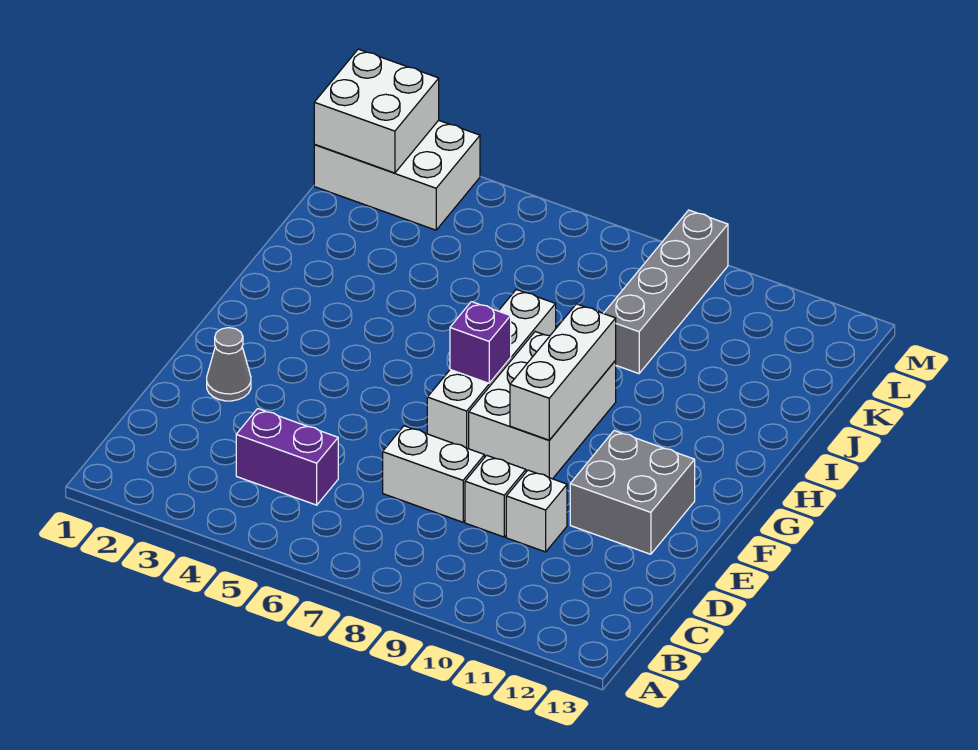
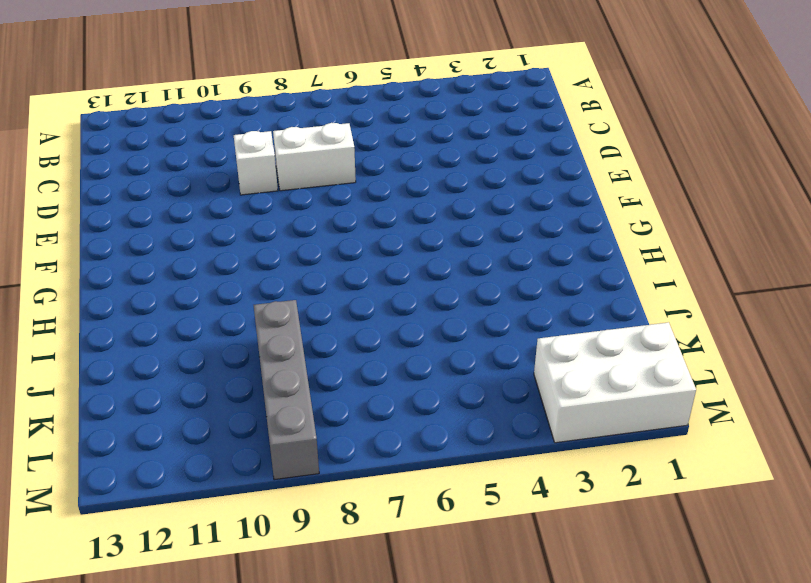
none -> purple 1x2 brick [236,409,338,505]
none -> white 1x1 brick [506,470,567,552]
none -> grey 1x1 cone [207,328,251,401]

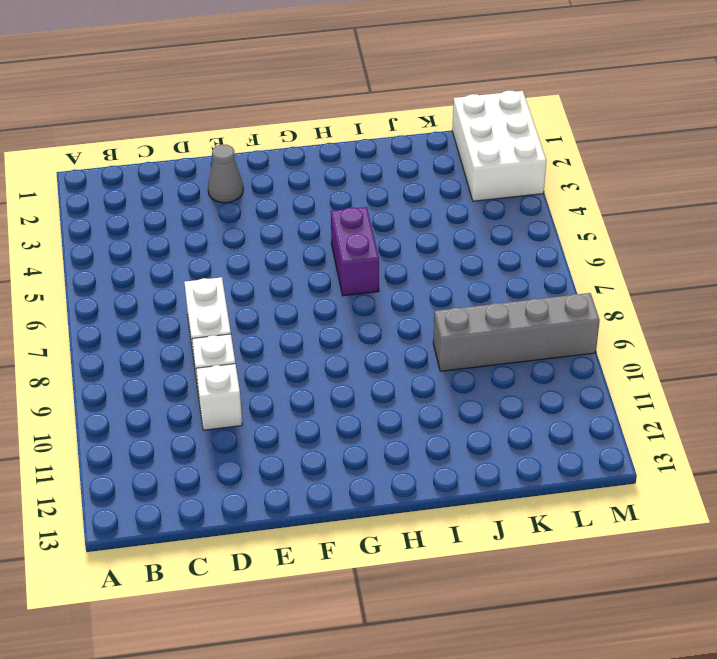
purple 1x2 brick [331,207,379,296] -> purple 1x2 brick moved to [236,409,338,505]
none -> grey 2x2 brick [570,431,695,554]
none -> white 1x4 brick [427,289,556,449]
none -> white 2x3 brick [469,332,616,479]

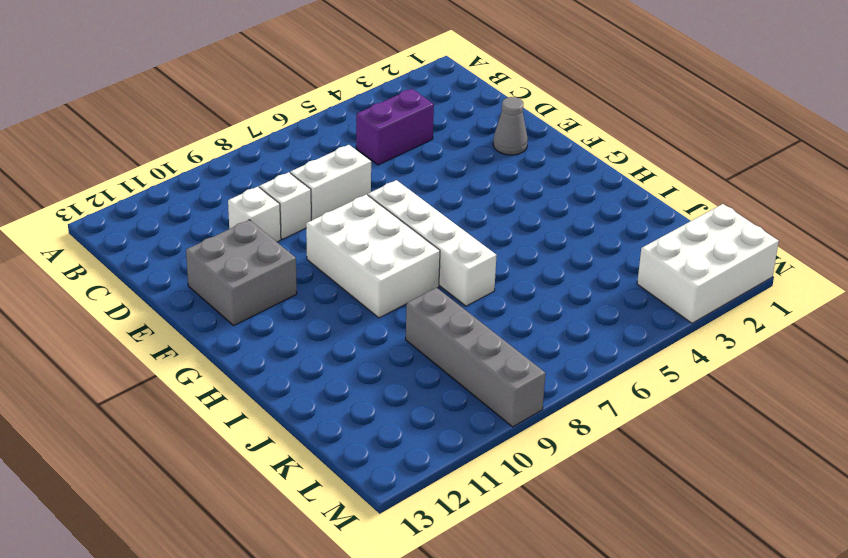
none -> white 1x3 brick [510,304,616,440]
none -> purple 1x1 brick [450,302,511,383]
none -> white 2x2 brick [314,49,439,173]

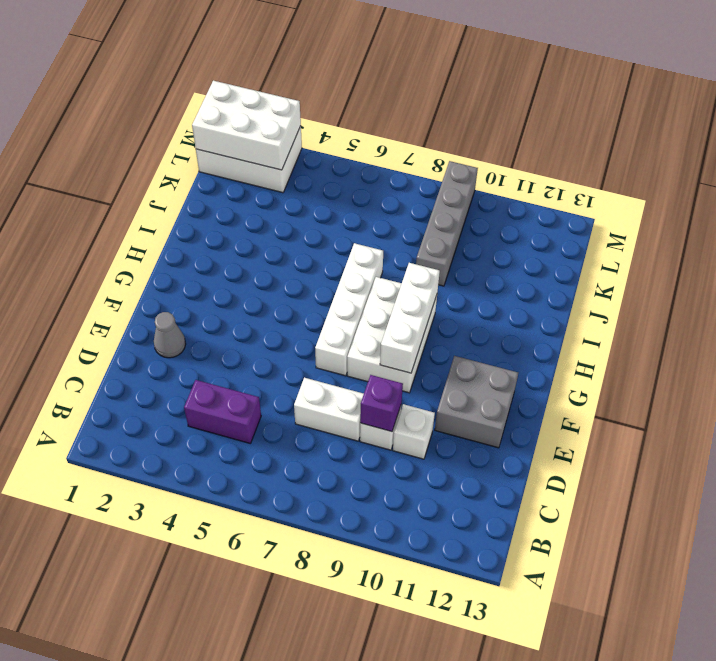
purple 1x1 brick [360,375,403,432] -> purple 1x1 brick moved to [450,302,511,383]
white 2x3 brick [192,81,301,170] -> white 2x2 brick [314,49,439,173]

